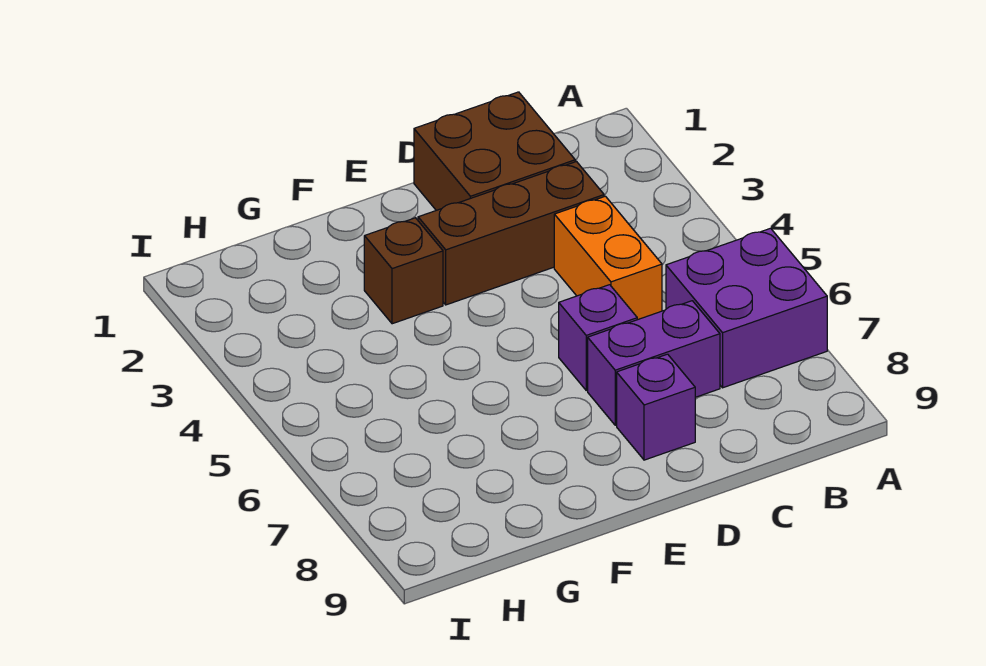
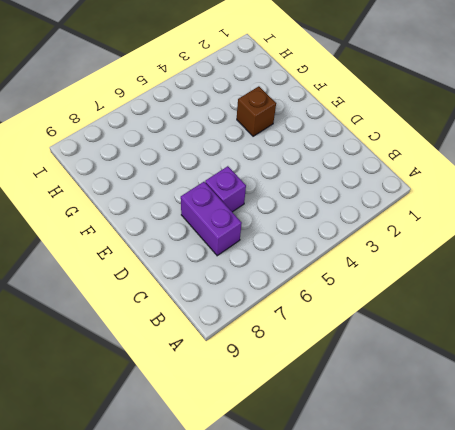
none -> purple 2x2 brick [666,228,827,388]
none -> brown 2x2 brick [414,92,575,210]

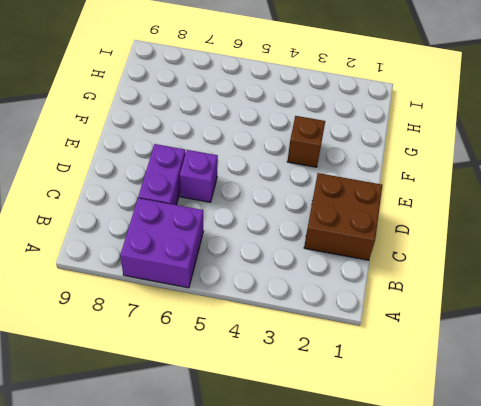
none -> brown 1x3 brick [418,162,604,305]
none -> orange 1x2 brick [554,196,662,320]

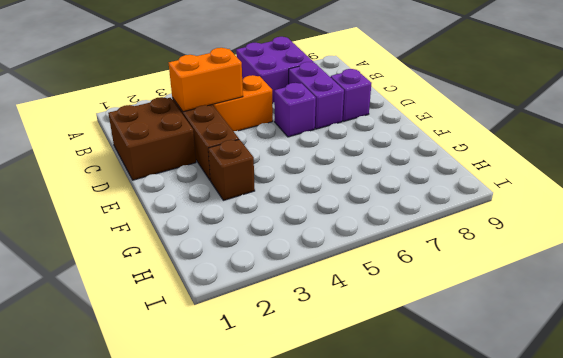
orange 1x2 brick [169,48,243,112] -> none

